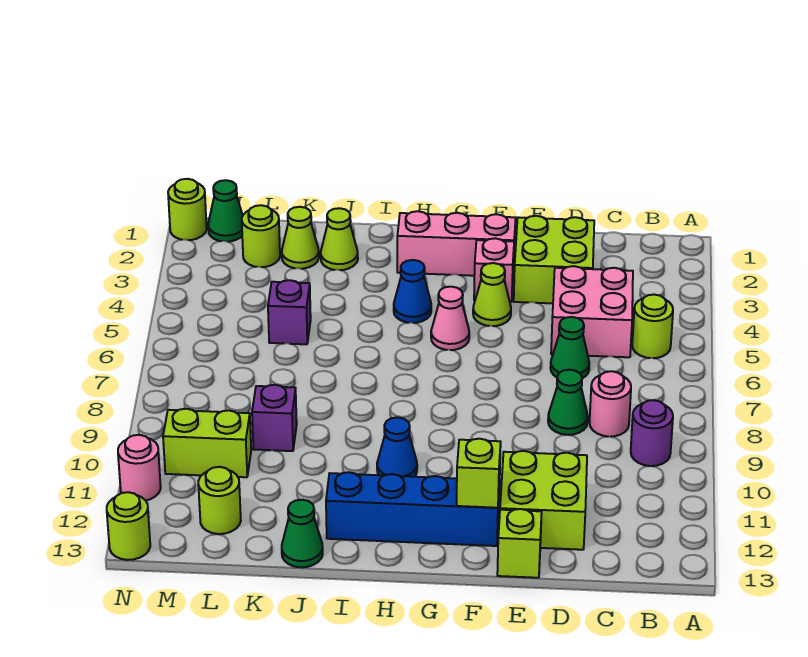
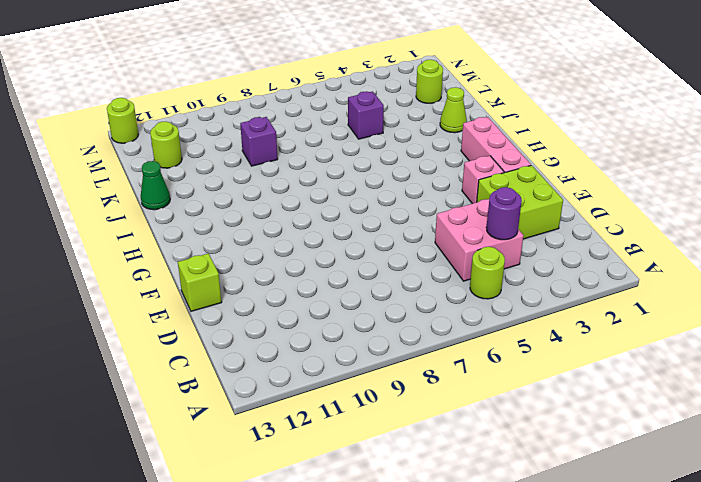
purple 1x1 round brick [486,187,522,240] -> purple 1x1 round brick moved to [631,400,673,466]
none -> pink 1x1 round brick [590,371,631,437]
none -> green 1x1 cone [550,317,589,378]
none -> green 1x1 cone [548,370,588,435]

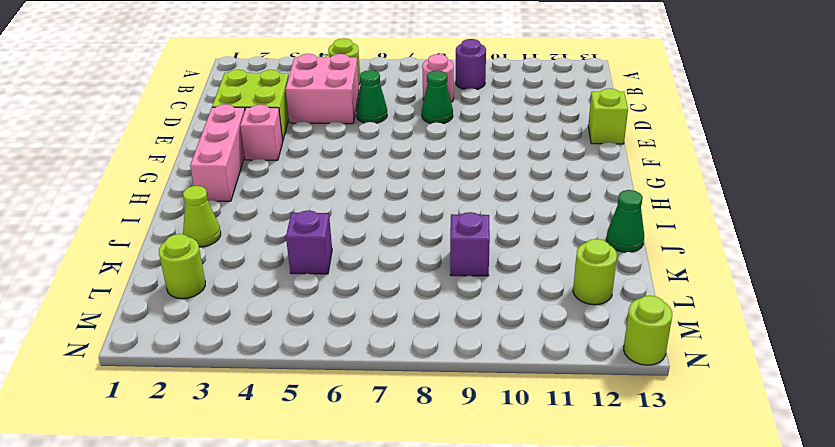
none -> lime 2x2 brick [500,451,587,550]
none -> lime 1x1 cone [473,263,511,326]
none -> blue 1x4 brick [326,472,500,546]

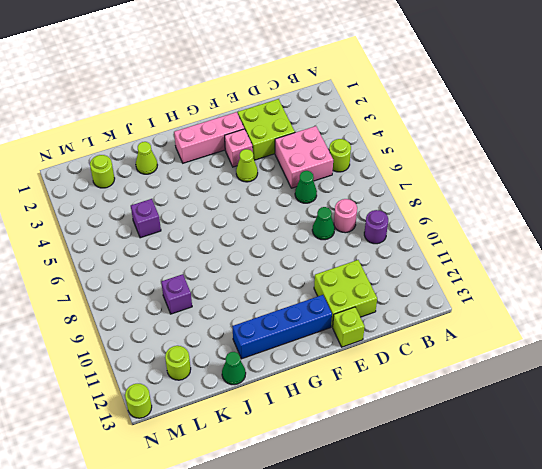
none -> pink 1x1 cone [431,287,469,350]
none -> blue 1x1 cone [394,260,431,323]
none -> blue 1x1 cone [377,417,417,477]

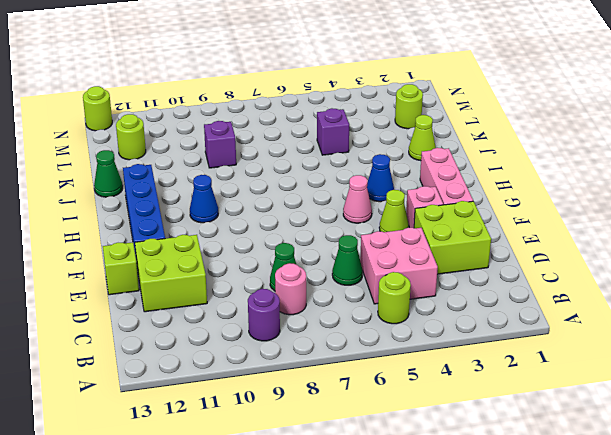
none -> lime 1x1 cone [282,207,319,269]
none -> lime 1x2 brick [163,409,251,477]
none -> green 1x1 cone [208,180,243,242]

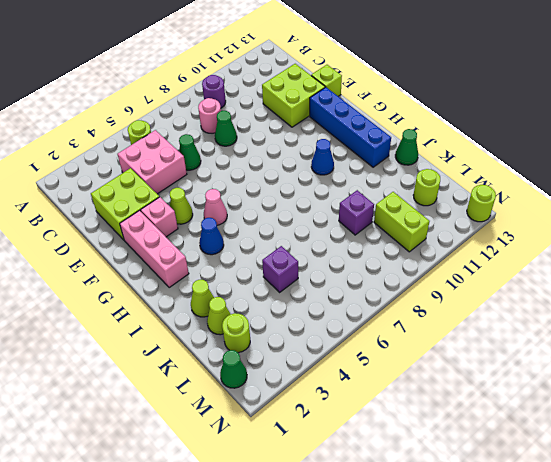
none -> lime 1x1 round brick [168,179,207,240]
none -> pink 1x1 round brick [118,435,161,500]
none -> lime 1x1 brick [457,439,501,508]

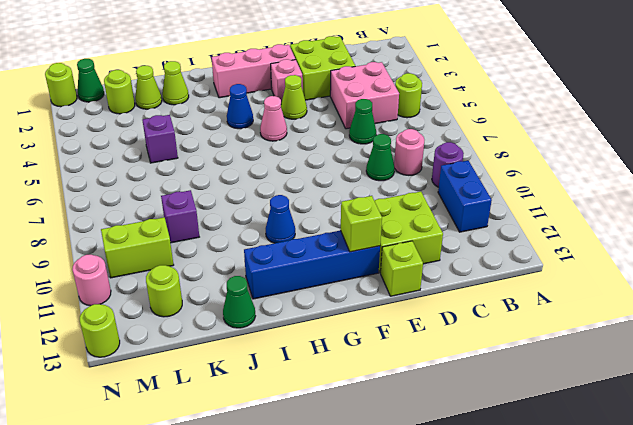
blue 1x2 brick [438,161,492,232] -> none

